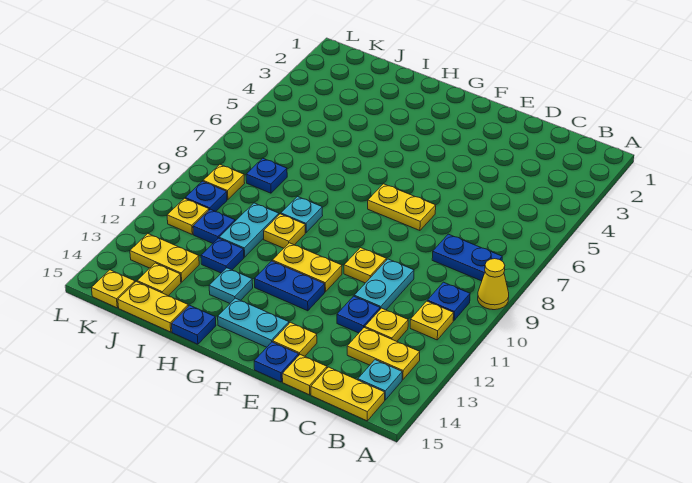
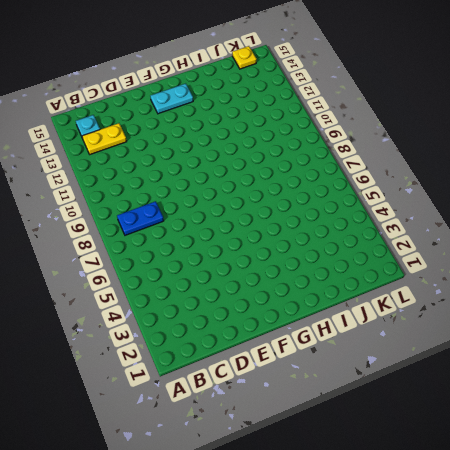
none -> yellow 1x1 cone [478,259,509,310]
none -> blue 1x1 plate [427,282,470,321]
none -> yellow 1x1 plate [410,301,454,340]
none -> yellow 1x2 plate [311,367,385,421]

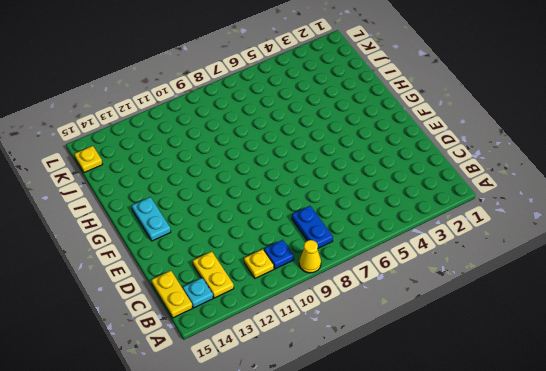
none -> yellow 1x1 plate [365,308,408,341]
none -> cyan 1x2 plate [354,259,414,310]
none -> blue 1x1 plate [337,296,380,333]
none -> yellow 1x1 plate [282,355,327,395]

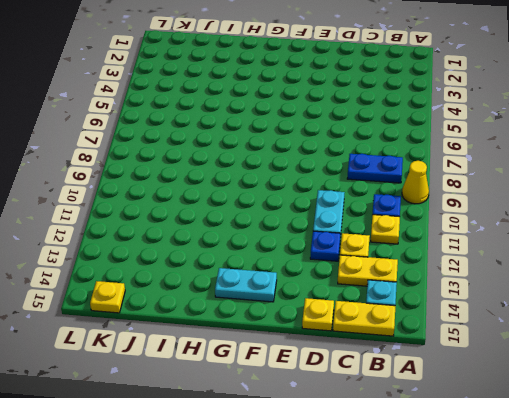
none -> yellow 1x2 plate [368,184,436,231]
none -> yellow 1x1 plate [344,248,386,283]
none -> yellow 1x1 plate [273,322,317,356]
none -> blue 1x1 plate [254,342,299,382]

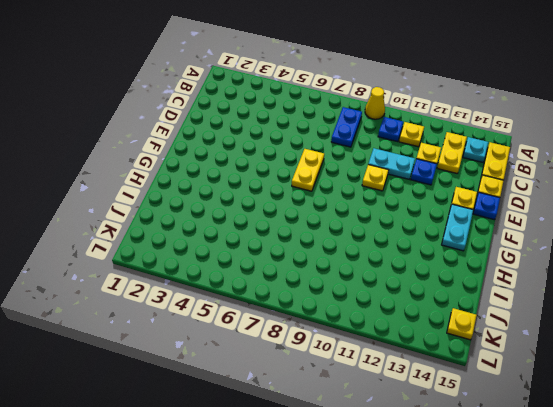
none -> yellow 1x2 plate [272,243,342,292]
none -> blue 1x2 plate [254,261,325,311]
none -> cyan 1x1 plate [281,196,323,232]
none -> yellow 1x1 plate [264,214,305,248]

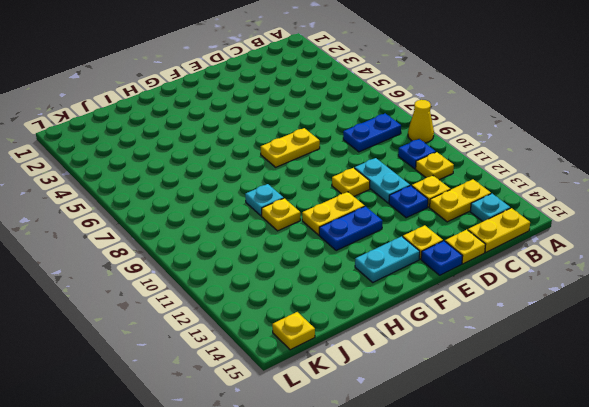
none -> cyan 1x1 plate [209,268,253,303]
none -> blue 1x1 plate [172,305,216,344]
none -> cyan 1x2 plate [219,203,279,257]
none -> blue 1x1 plate [201,238,244,273]

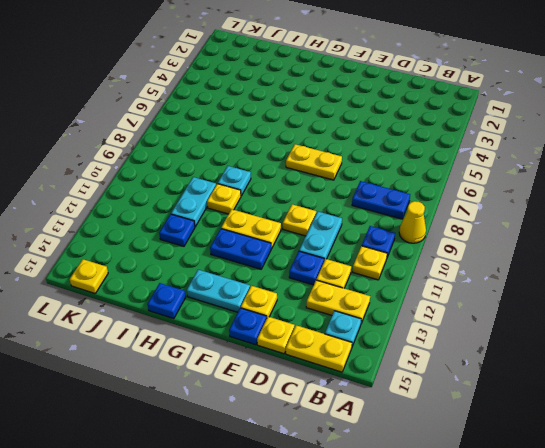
none -> cyan 1x1 plate [209,268,253,303]
none -> yellow 1x2 plate [118,282,188,332]
none -> blue 1x1 plate [246,158,287,193]
none -> blue 1x1 plate [193,209,235,243]

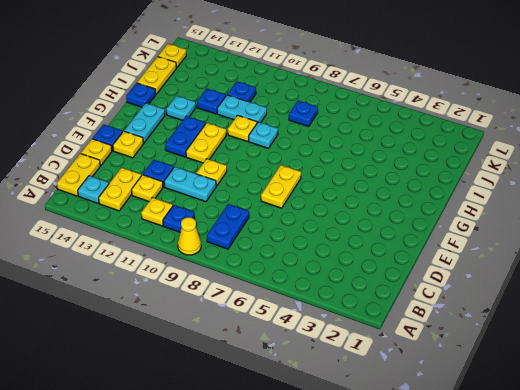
none -> yellow 1x2 plate [130,234,199,282]
none -> yellow 1x1 plate [137,263,181,296]
none -> yellow 1x1 plate [203,164,245,200]
none -> blue 1x1 plate [185,181,227,212]

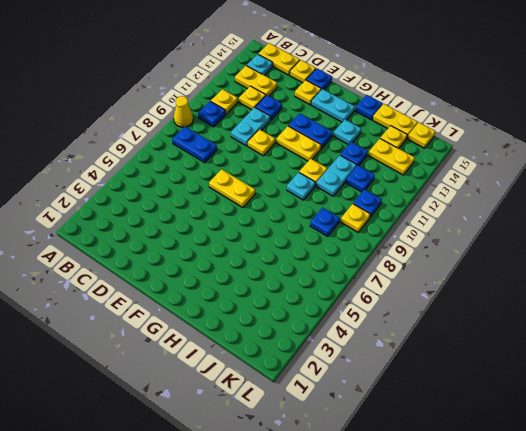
none -> yellow 1x1 plate [167,198,209,234]

